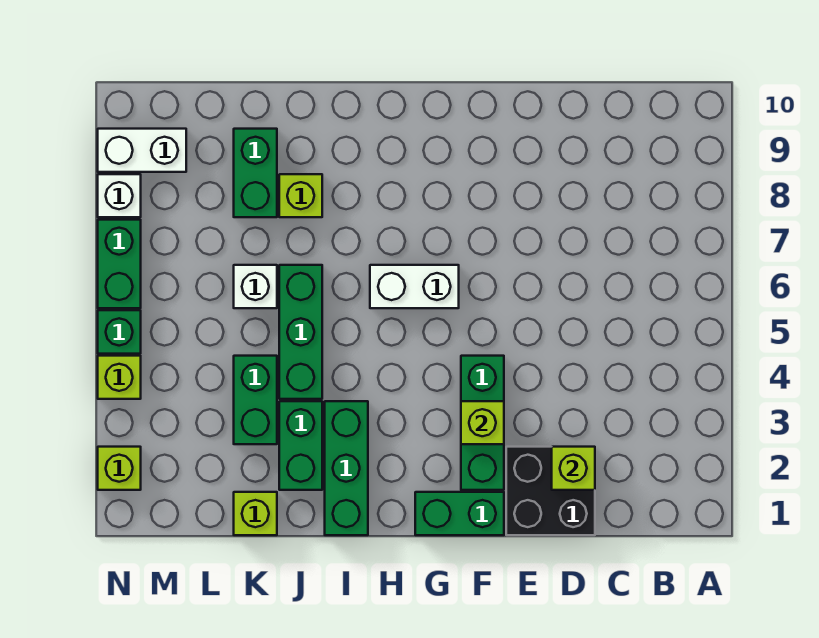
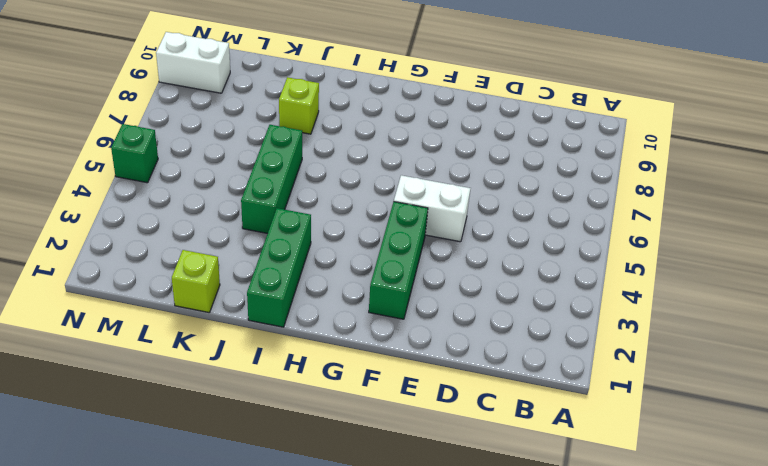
white 1x2 brick [394,175,471,242] -> white 1x2 brick moved to [370,265,459,308]
none -> black 2x2 brick [506,447,595,535]
none -> green 1x2 brick [415,492,504,535]
none -> green 1x2 brick [279,401,322,490]

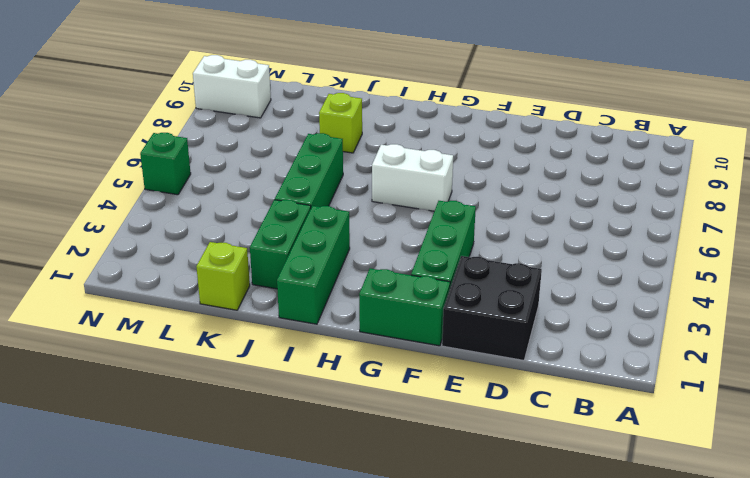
none -> green 1x2 brick [234,356,277,444]
none -> white 1x1 brick [234,265,277,308]
none -> green 1x2 brick [234,129,277,217]

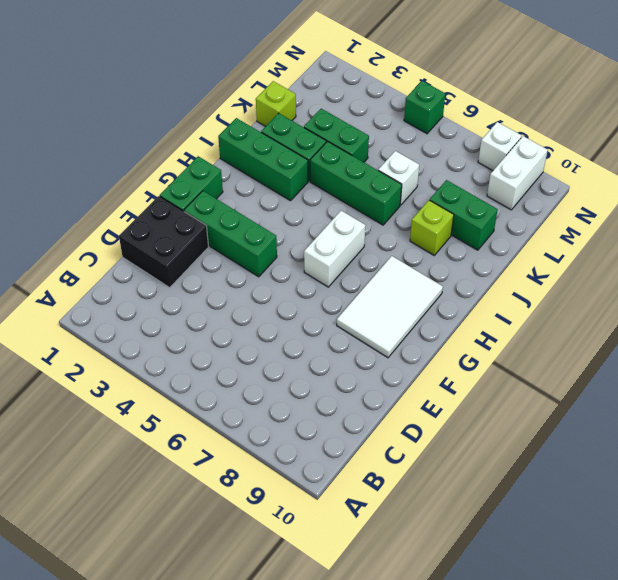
white 2x3 tile [337,256,443,358] -> none
none -> lime 1x1 brick [98,447,141,490]
none -> lime 1x1 brick [98,356,141,399]
none -> green 1x2 brick [98,220,141,308]

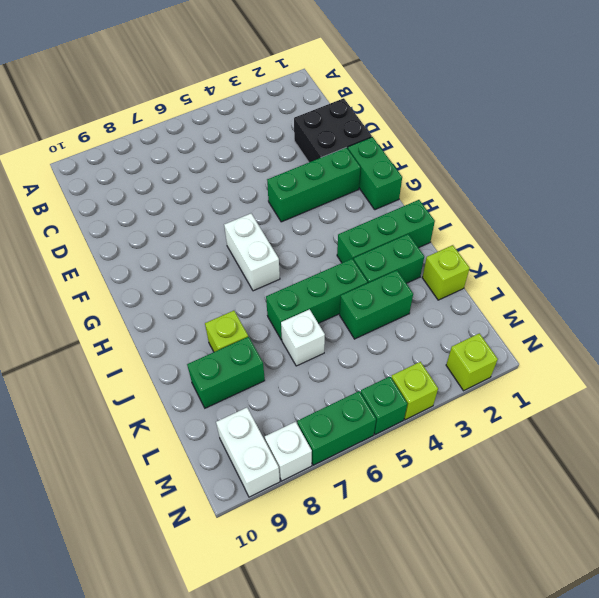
none -> lime 1x1 brick [552,447,595,490]
none -> lime 1x1 brick [461,401,504,444]

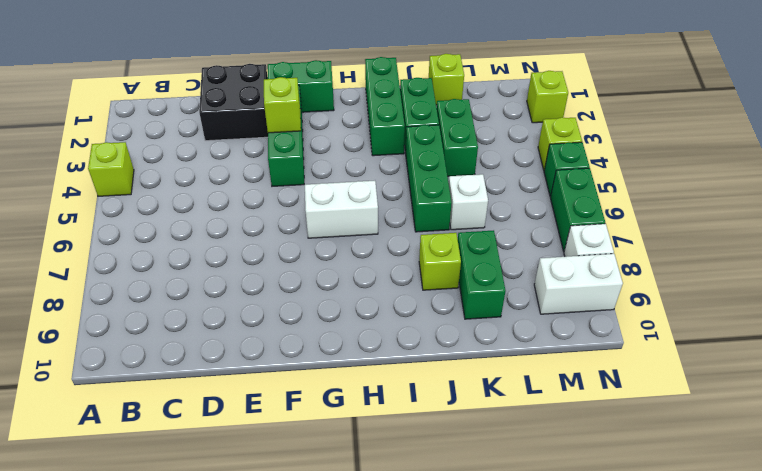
lime 1x1 brick [88,142,134,196] -> lime 1x1 brick moved to [552,447,595,490]

